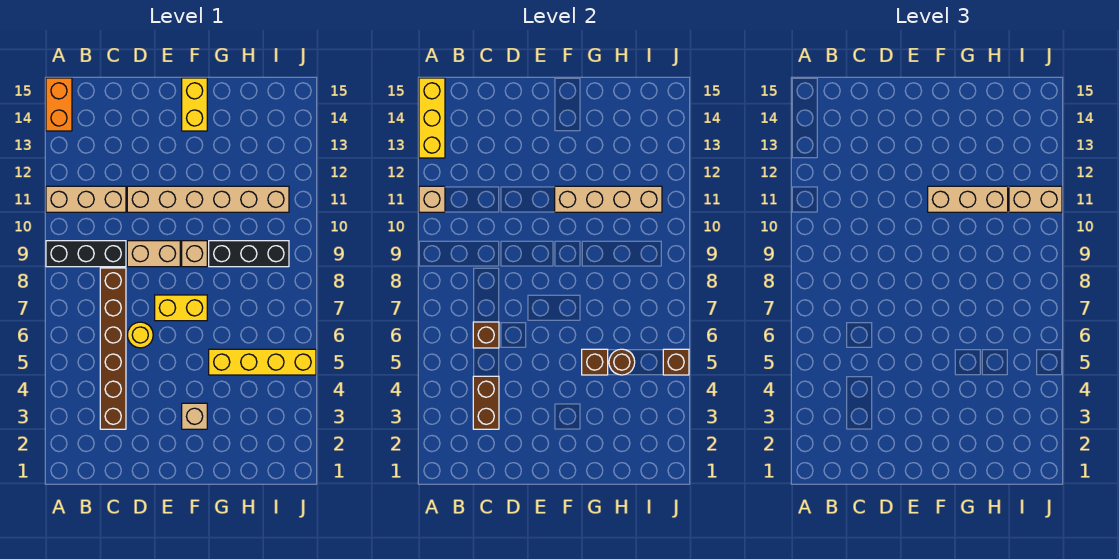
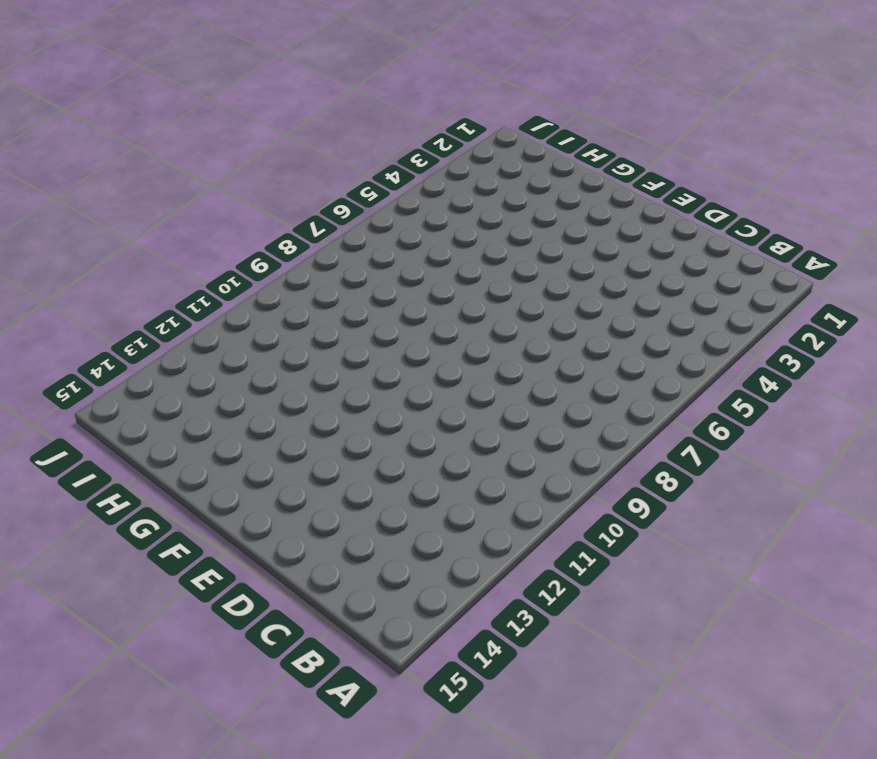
none -> black 1x3 brick [46,241,126,267]
none -> tan 1x3 brick [46,186,126,212]
none -> orange 1x2 brick [46,78,72,131]

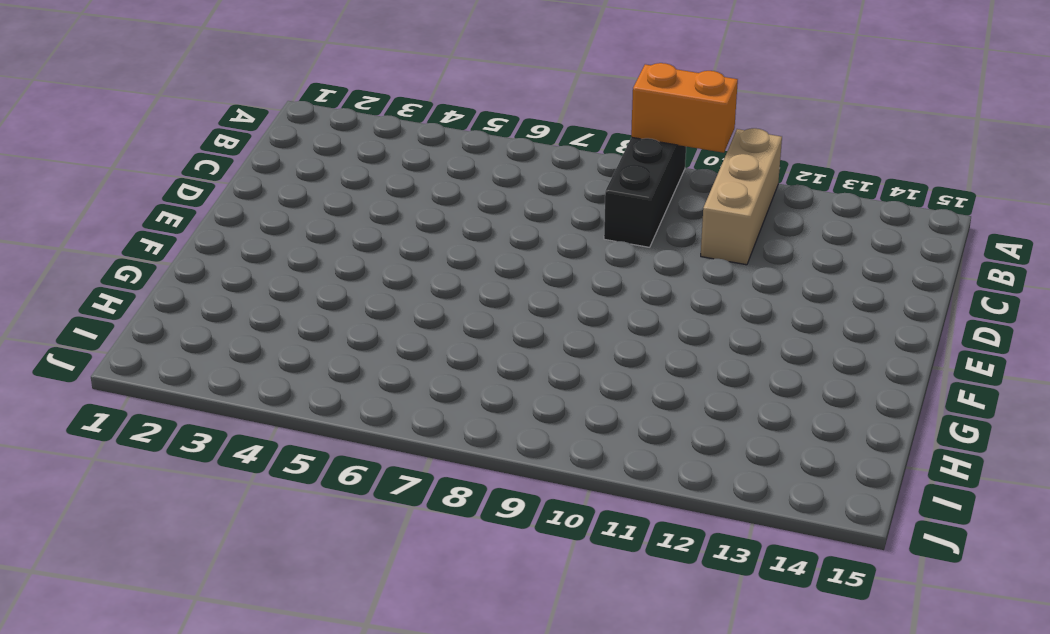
orange 1x2 brick [631,63,738,153] -> orange 1x2 brick moved to [46,78,72,131]
none -> brown 1x6 brick [100,268,126,429]
none -> yellow 1x1 round brick [128,322,153,348]
none -> tan 1x2 brick [127,241,180,267]

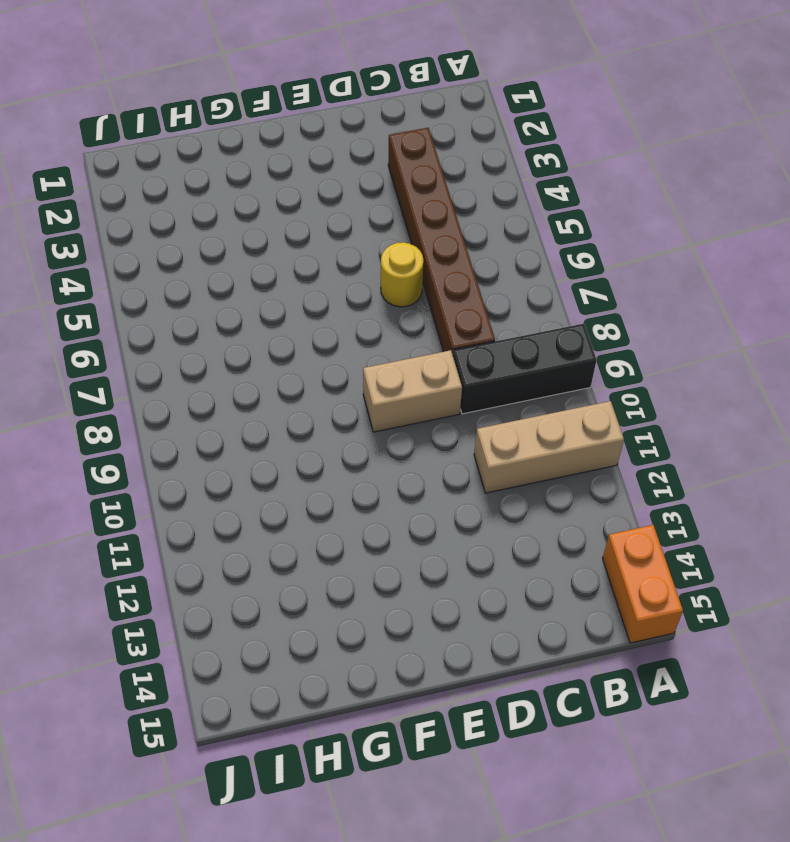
none -> tan 1x6 brick [127,186,289,212]
none -> yellow 1x2 brick [155,295,207,321]
none -> tan 1x1 brick [182,403,207,429]

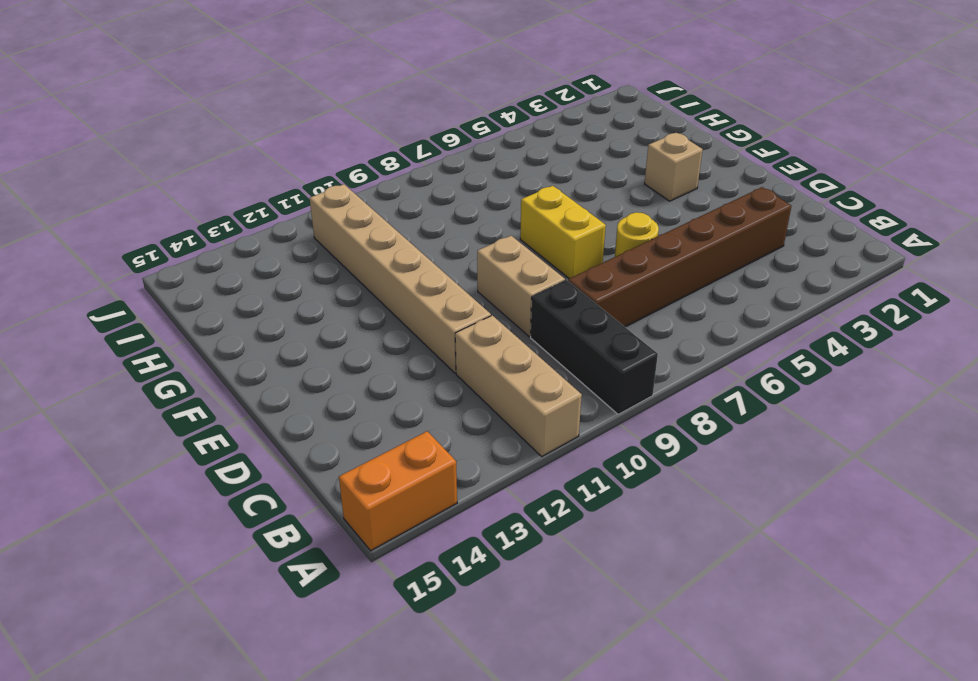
none -> tan 1x1 brick [182,241,207,267]
none -> yellow 1x2 brick [182,78,207,131]
none -> yellow 1x4 brick [209,349,316,375]

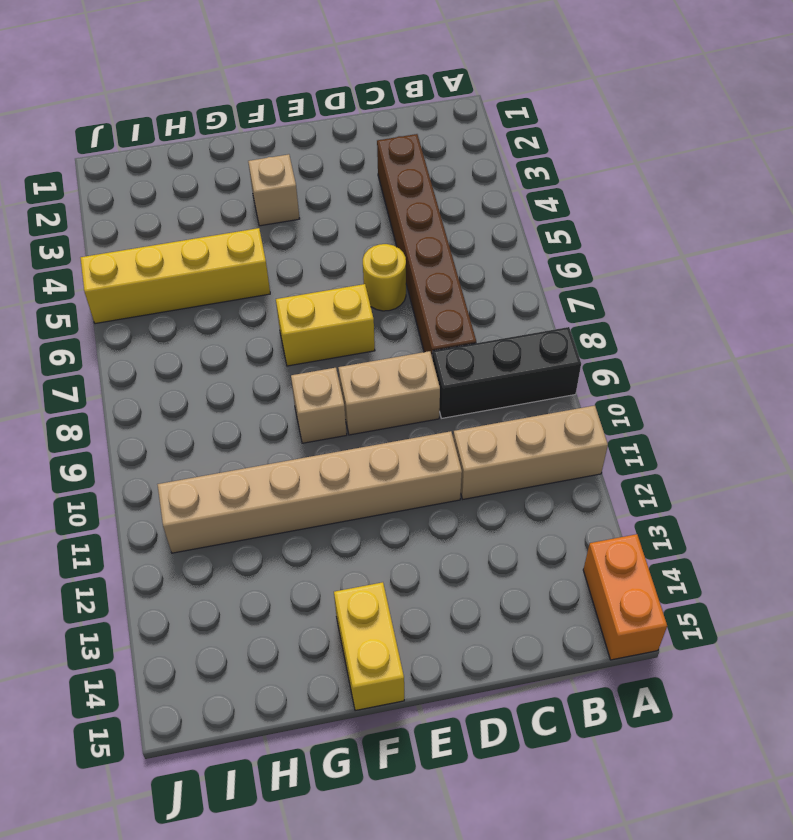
none -> black 1x3 brick [209,241,289,267]
none -> tan 1x1 brick [419,186,445,212]
none -> yellow 1x3 brick [419,78,445,158]

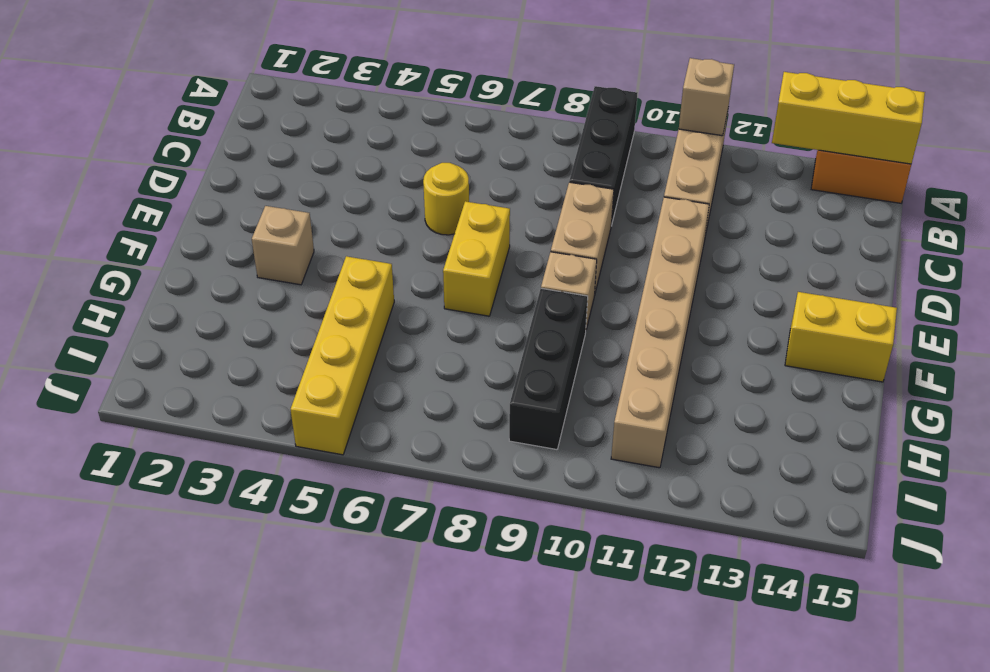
none -> brown 1x6 brick [100,268,126,429]
none -> brown 1x2 brick [473,376,499,429]
none -> brown 1x1 brick [473,322,499,348]

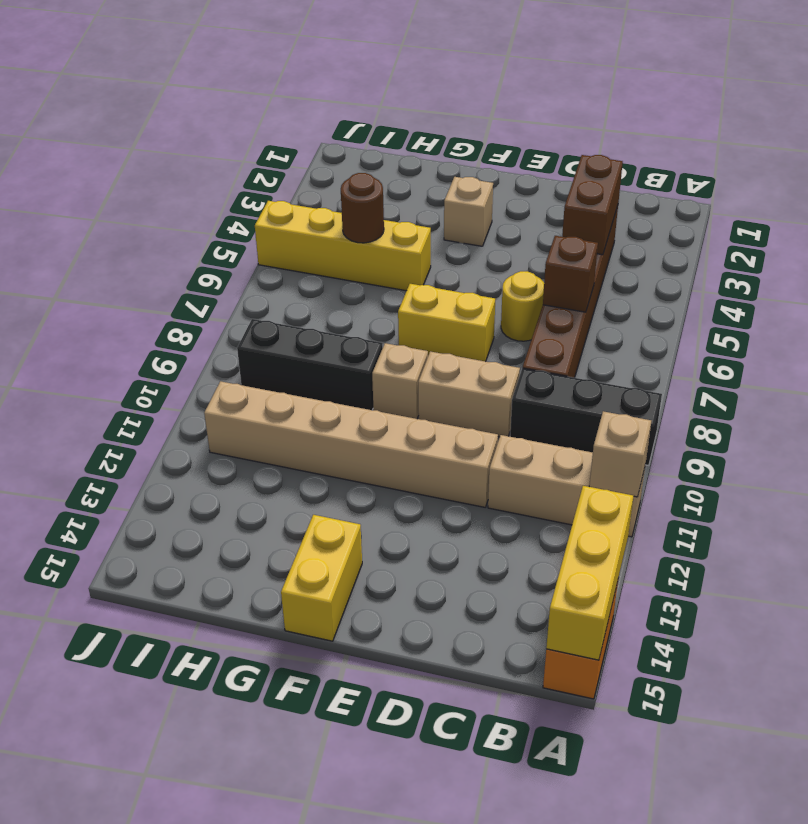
none -> tan 1x4 brick [555,186,662,212]
none -> brown 1x1 brick [582,349,608,375]
none -> brown 1x1 brick [663,349,689,375]

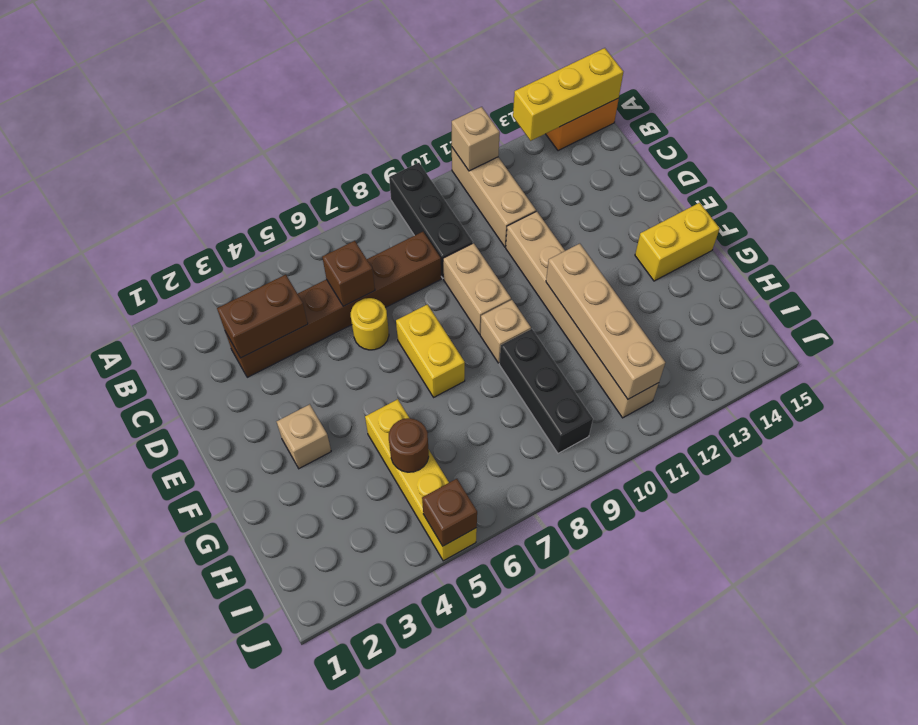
none -> brown 1x1 brick [582,349,608,375]
none -> tan 1x3 brick [928,186,1008,212]
none -> tan 1x2 brick [1009,186,1062,212]

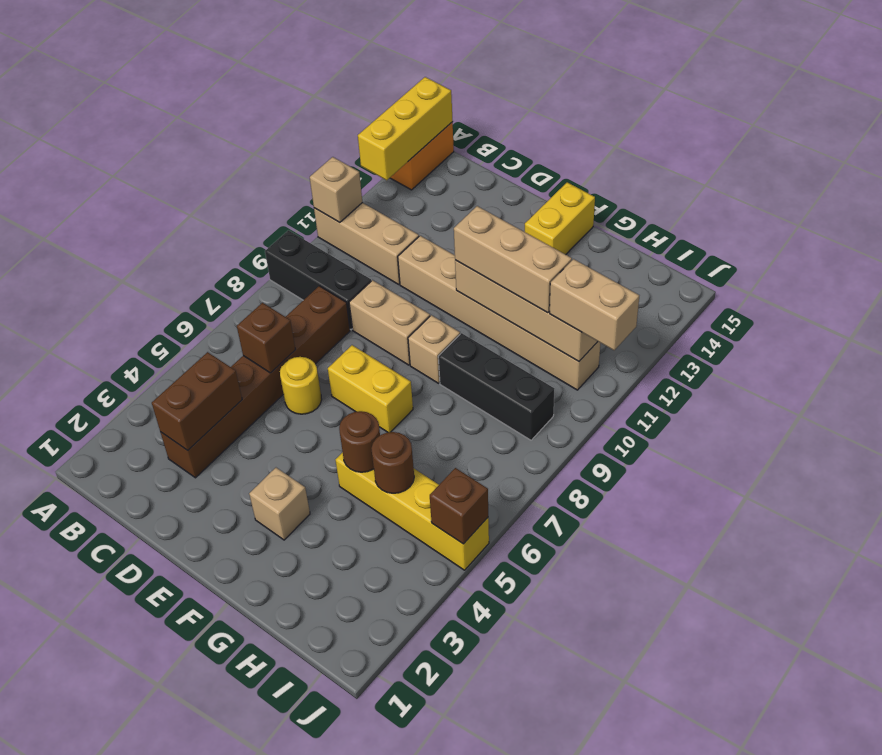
brown 1x1 round brick [339,411,380,472] -> brown 1x1 brick [582,349,608,375]

